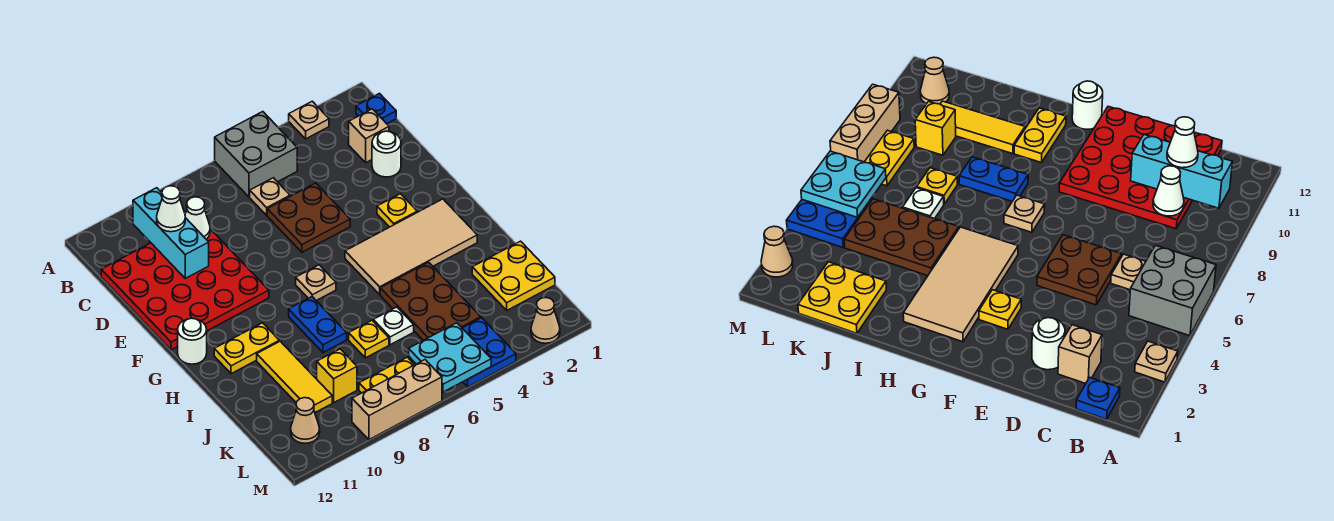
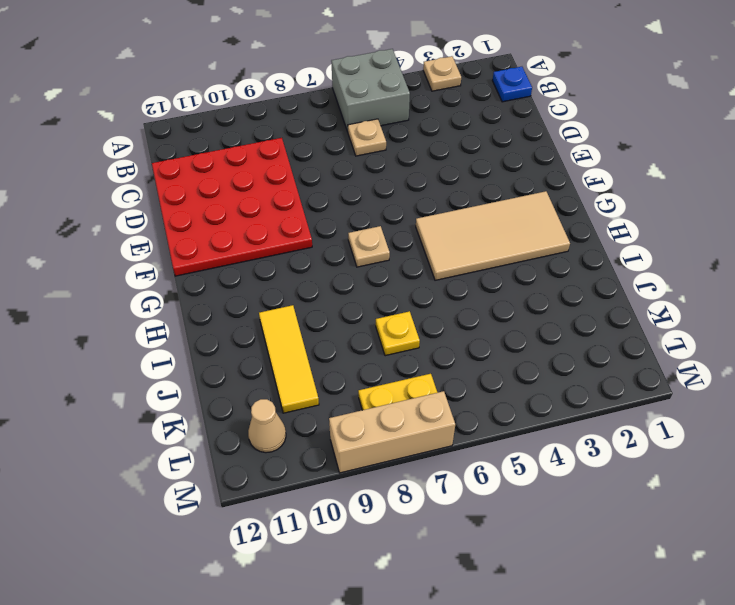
none -> tan 1x1 brick [349,109,389,162]
none -> white 1x1 round brick [372,131,401,177]
none -> brown 2x2 plate [267,183,350,252]

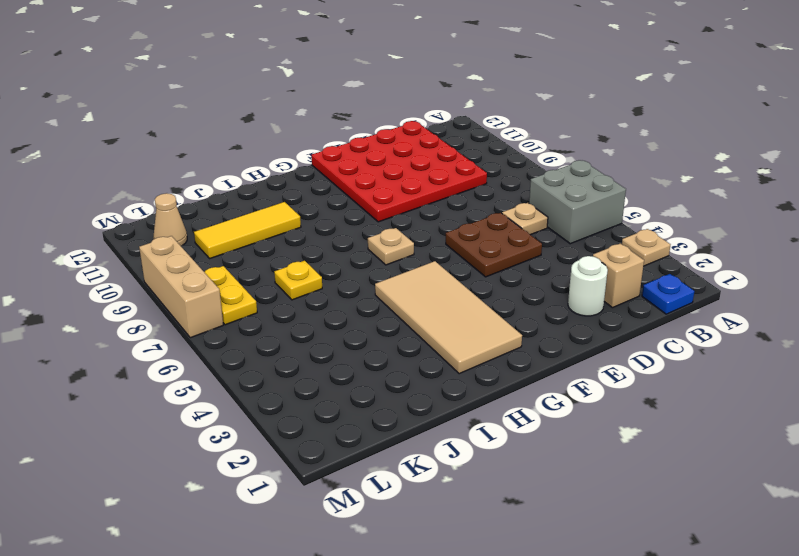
none -> yellow 1x1 plate [377,194,417,227]
none -> white 1x1 round brick [178,318,207,364]
none -> blue 1x2 plate [289,297,347,353]

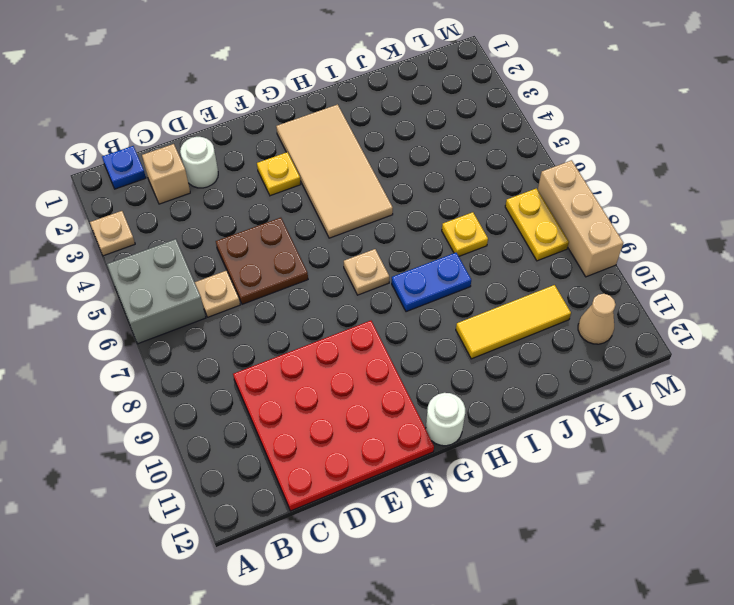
none -> yellow 1x2 plate [214,323,279,374]
none -> brown 2x3 plate [380,262,481,340]
none -> yellow 2x2 plate [472,241,555,310]

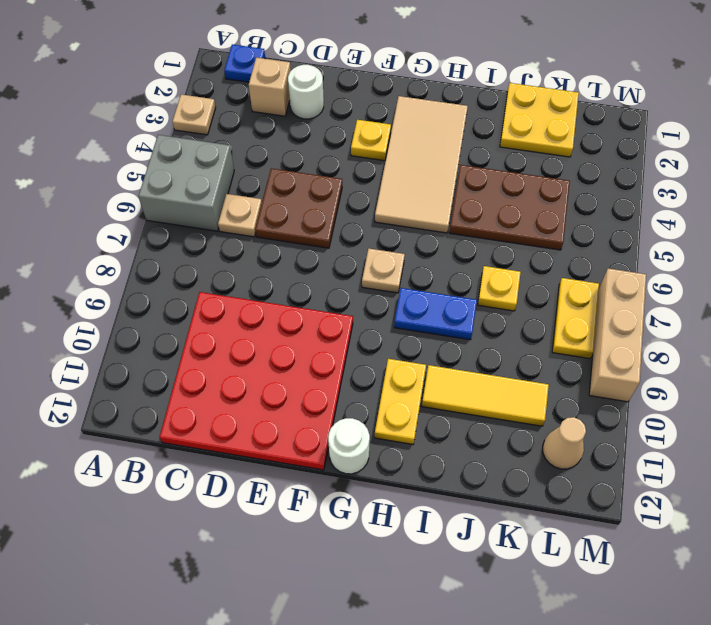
none -> white 1x1 plate [373,307,414,345]
none -> yellow 1x1 brick [317,349,357,403]
none -> blue 2x2 plate [463,318,516,387]

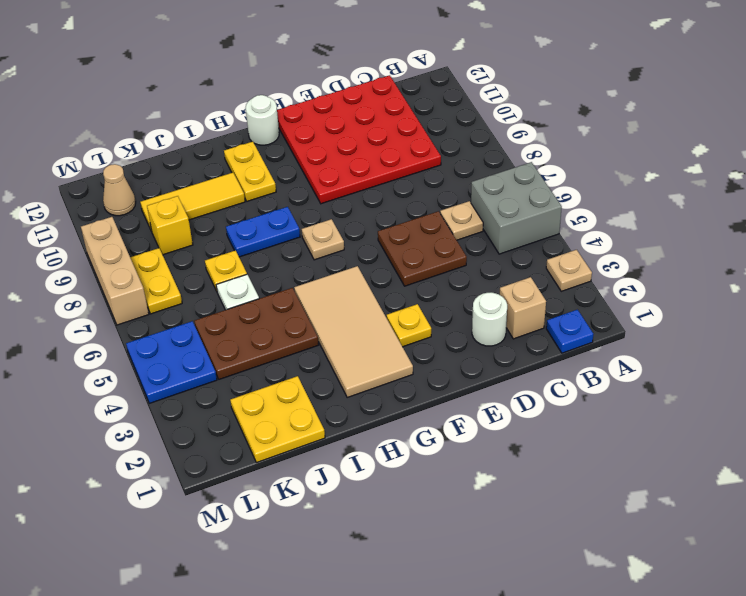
none -> tan 1x1 cone [531,298,560,343]
none -> cyan 1x3 brick [133,188,209,278]
none -> white 1x1 cone [185,197,210,239]

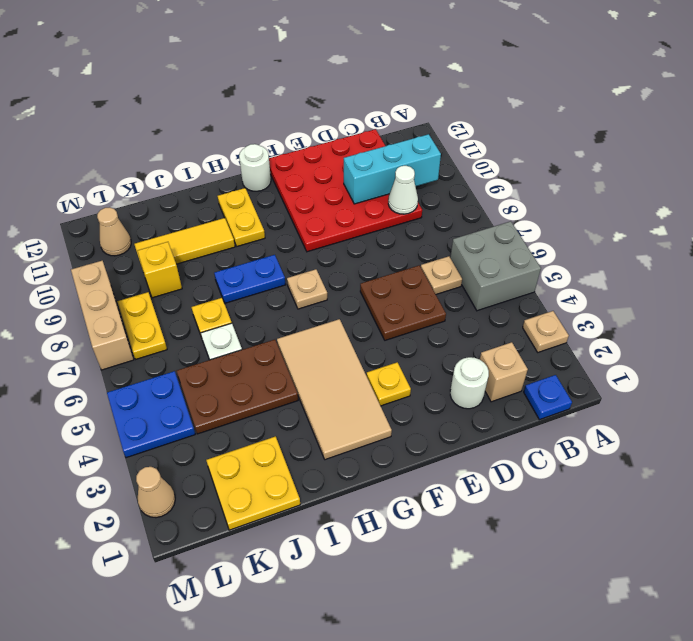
none -> cyan 2x2 plate [409,323,491,392]
none -> white 1x1 cone [157,186,185,232]

